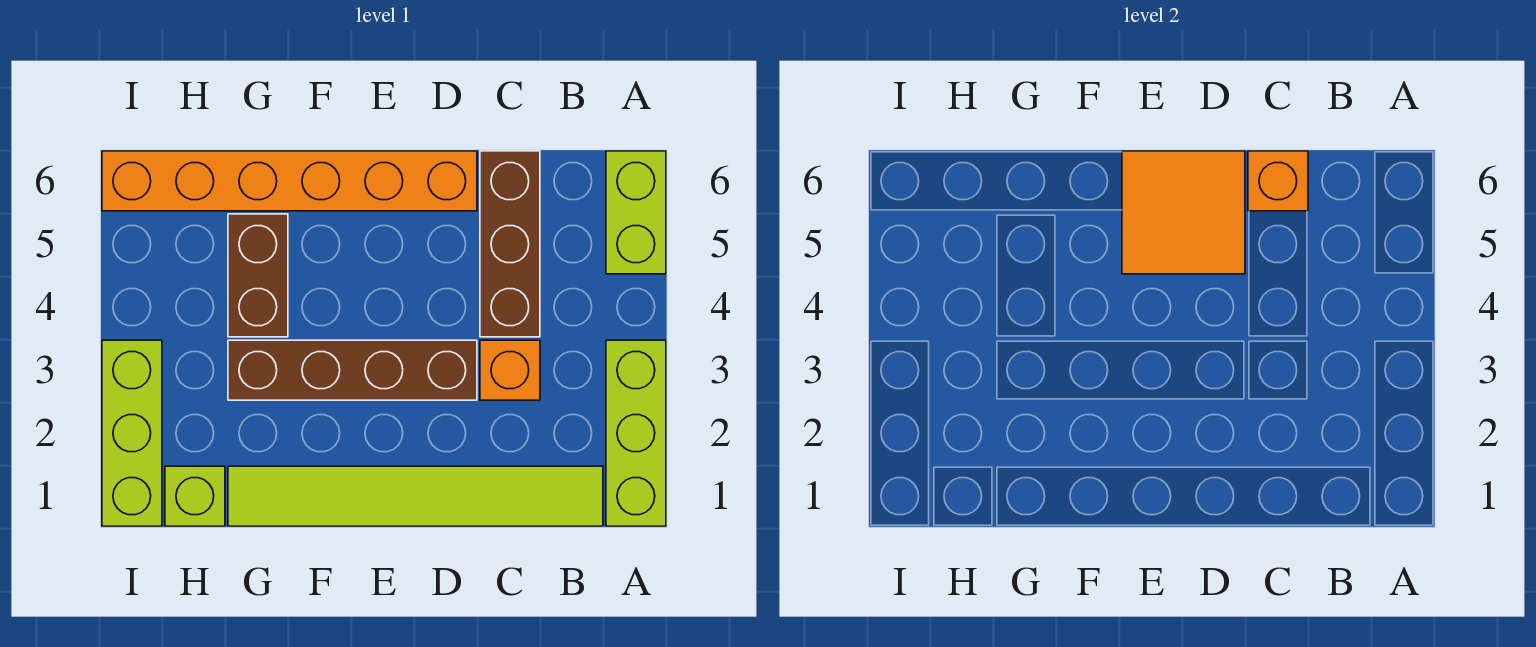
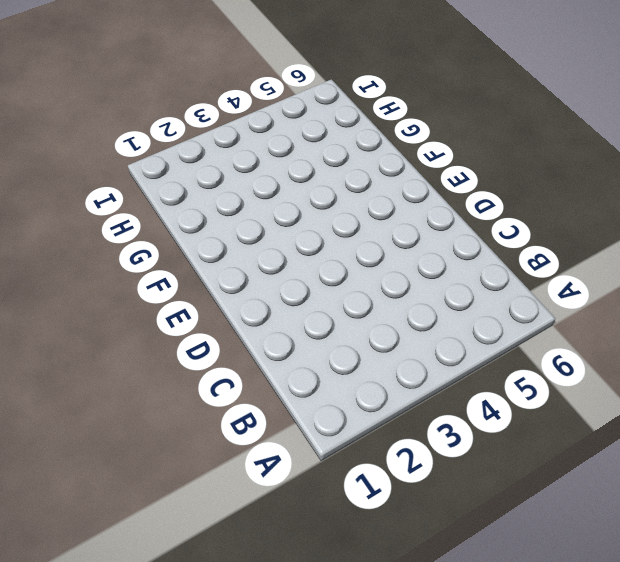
none -> lime 1x3 brick [606,340,666,526]
none -> lime 1x2 brick [606,151,666,274]
none -> lime 1x6 tile [228,466,603,526]

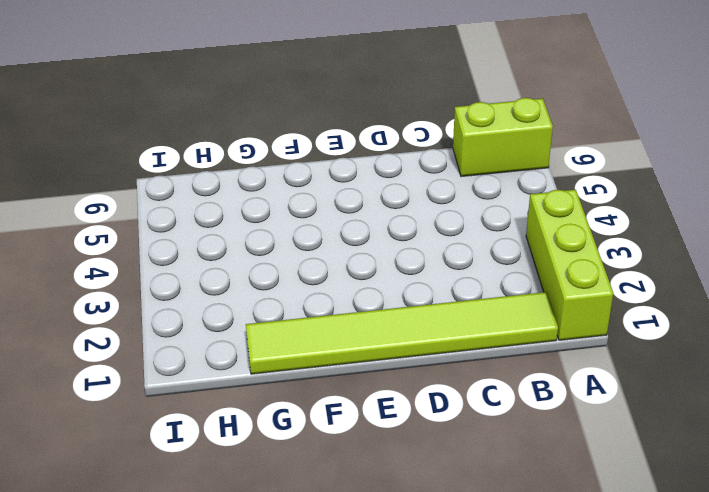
lime 1x2 brick [453,98,553,177] -> lime 1x2 brick turned to [606,151,666,274]
none -> orange 1x1 brick [480,340,540,400]
none -> brown 1x3 brick [480,151,540,337]
none -> brown 1x4 brick [228,340,477,400]

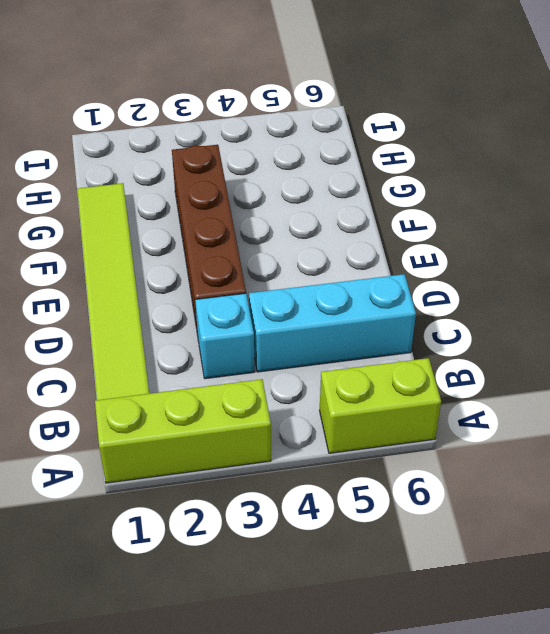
cyan 1x1 brick [195,293,255,379] -> orange 1x1 brick [480,340,540,400]
cyan 1x3 brick [249,274,416,372] -> brown 1x3 brick [480,151,540,337]
none -> orange 1x6 brick [102,151,477,211]
none -> brown 1x2 brick [228,214,288,337]
none -> lime 1x1 brick [165,466,225,526]

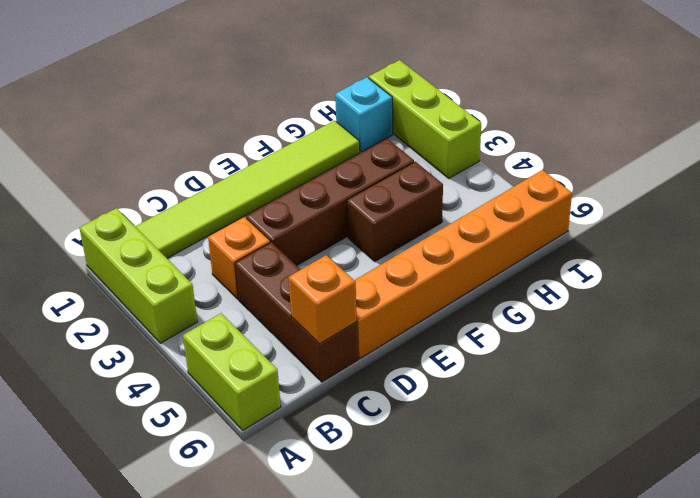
brown 1x2 brick [347,162,443,261] -> brown 1x2 brick turned to [228,214,288,337]
cyan 1x1 brick [335,77,393,152] -> lime 1x1 brick [165,466,225,526]
none -> orange 2x2 tile [1122,151,1245,274]

